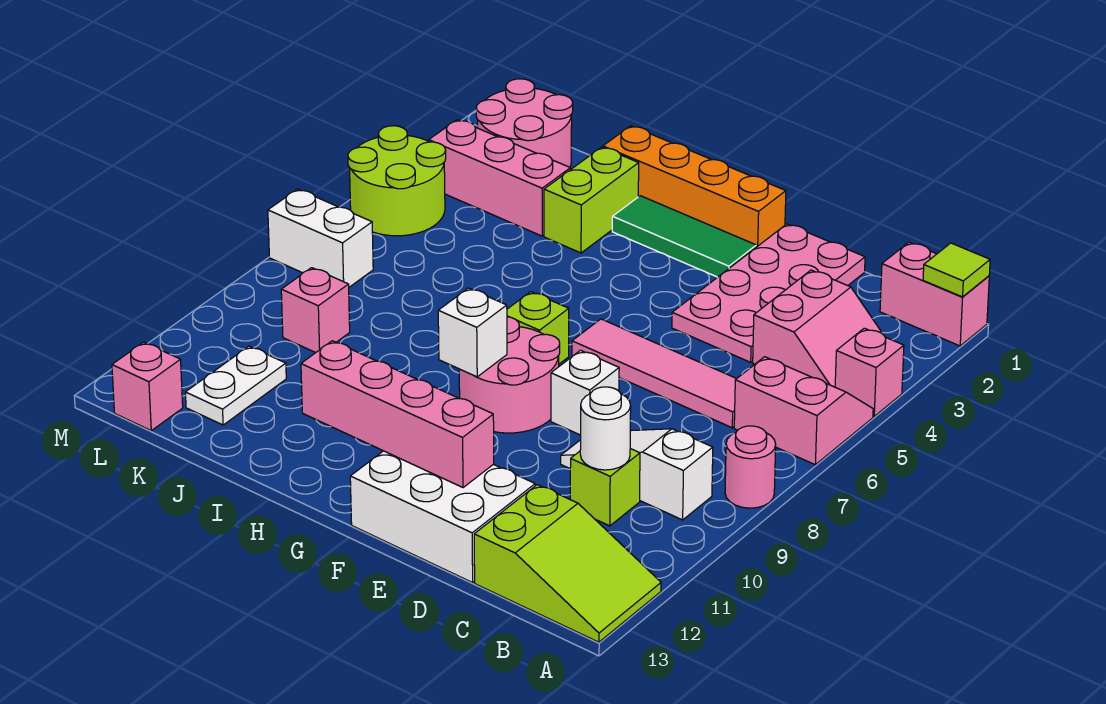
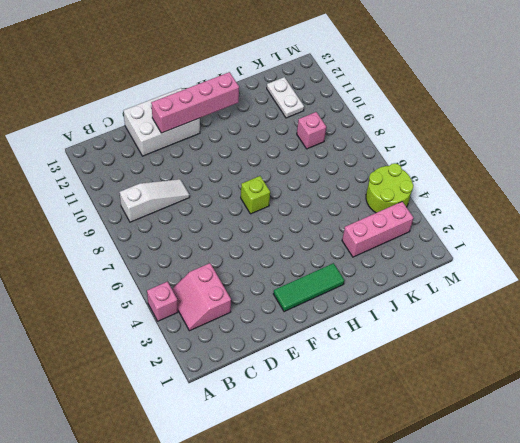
none -> pink 1x2 brick [880,242,989,346]
none -> pink 2x2 slope [734,357,873,465]
none -> pink 1x1 round brick [725,426,776,508]

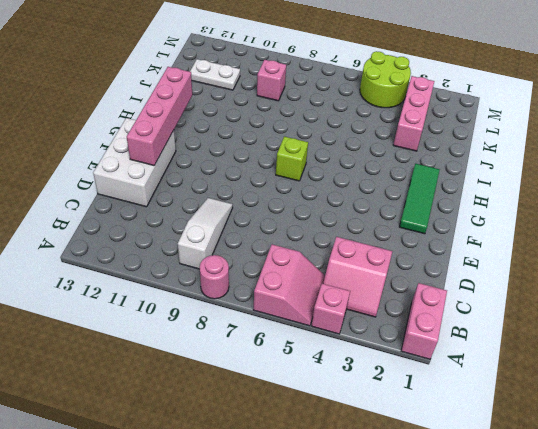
none -> lime 2x3 slope [474,485,661,642]
none -> pink 1x4 tile [572,319,737,428]
none -> lime 1x1 brick [570,449,640,526]

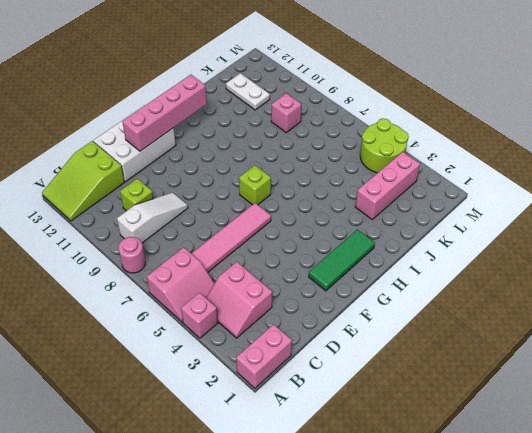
none -> pink 2x4 plate [672,224,865,362]
none -> white 1x1 brick [551,350,619,435]
none -> orange 1x4 brick [603,126,786,247]

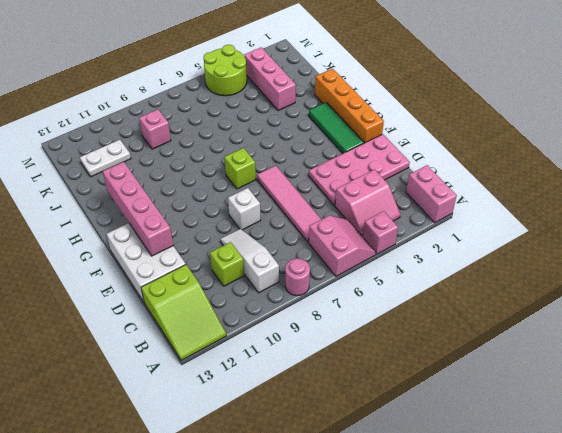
none -> pink 2x2 round brick [459,317,560,433]
none -> lime 1x2 brick [544,147,639,253]
none -> pink 2x2 round brick [476,79,573,167]

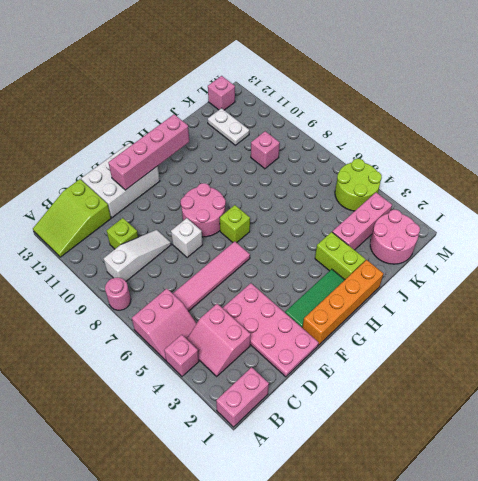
none -> white 1x2 brick [268,189,373,287]
none -> lime 1x1 tile [923,243,990,297]
none -> white 1x1 round brick [580,387,631,470]

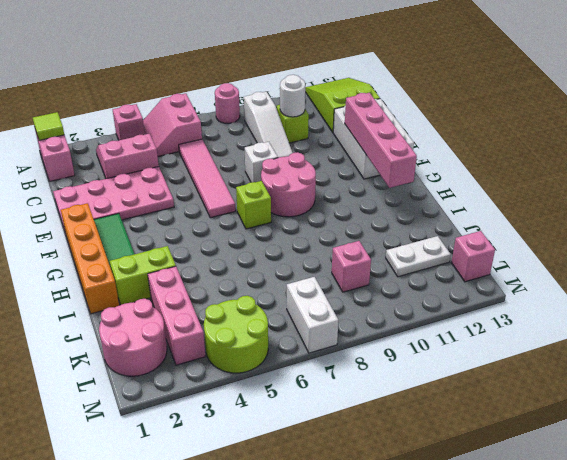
none -> white 1x1 brick [438,288,507,377]

